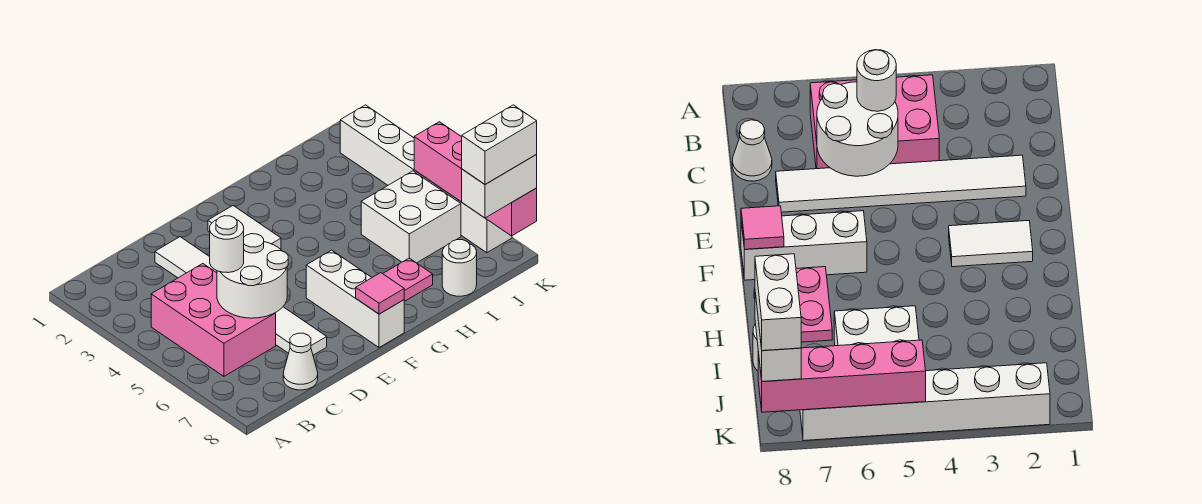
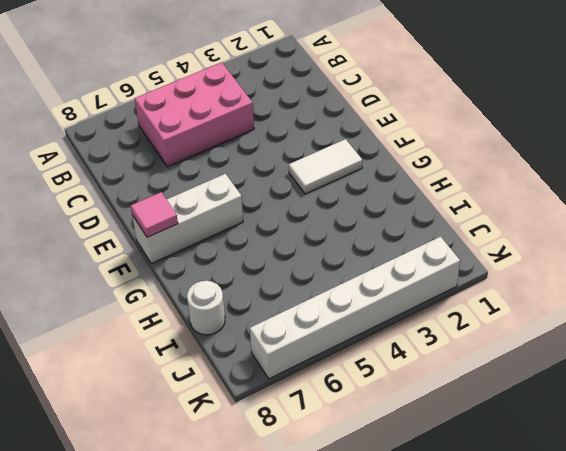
none -> white 1x1 cone [283,333,318,390]
none -> white 1x6 tile [155,237,327,355]
none -> pink 1x2 plate [383,258,433,301]

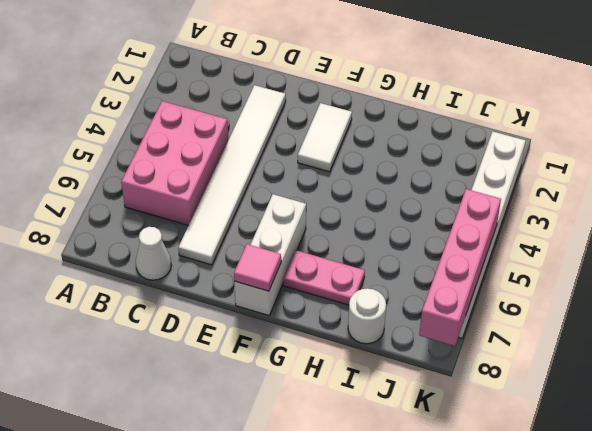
none -> white 2x2 brick [361,171,461,263]
none -> white 2x2 round brick [217,234,288,318]
none -> white 1x1 round brick [210,216,244,273]

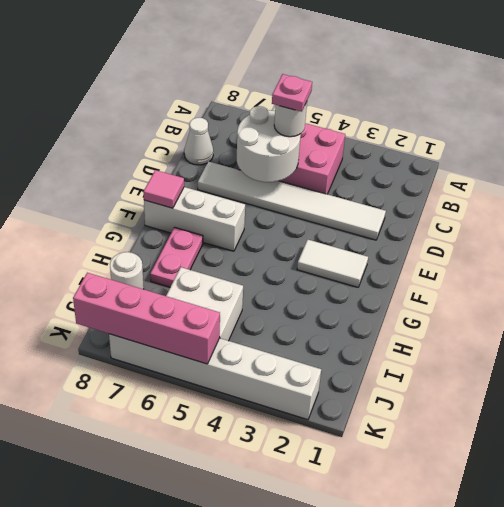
pink 1x1 plate [272,74,312,112] -> none
none -> white 1x2 brick [462,155,537,218]
none -> white 1x2 brick [462,105,537,184]

